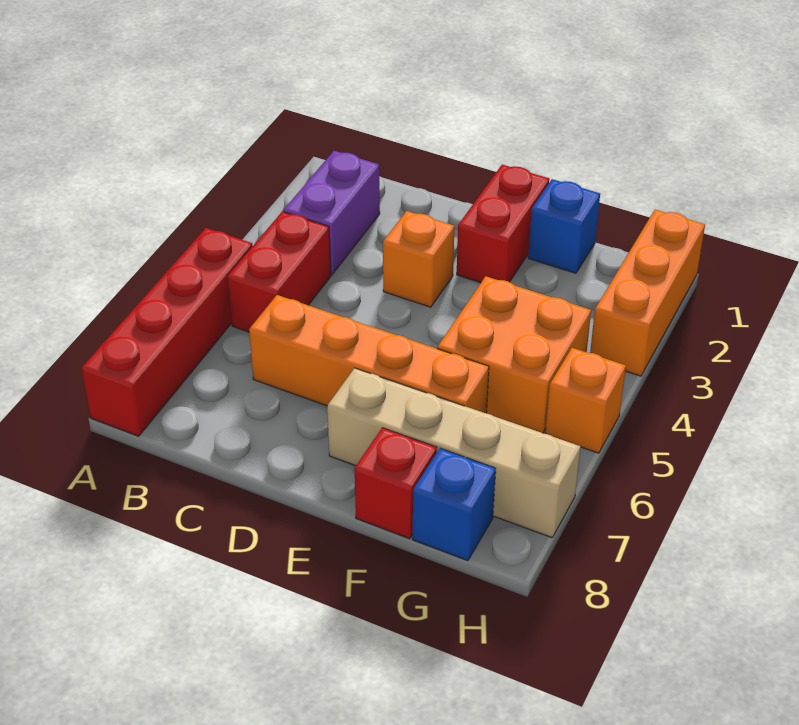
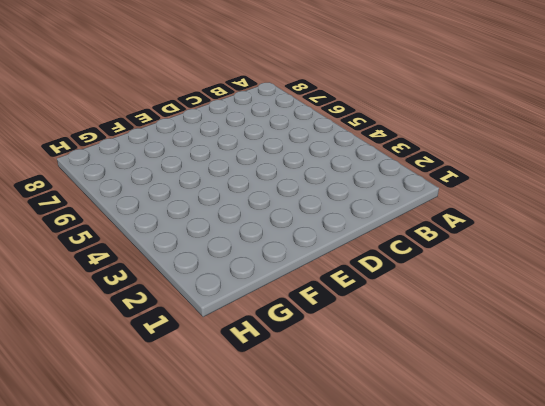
none -> red 1x4 brick [81,228,252,436]
none -> purple 1x2 brick [283,151,380,275]
none -> red 1x2 brick [227,212,331,332]

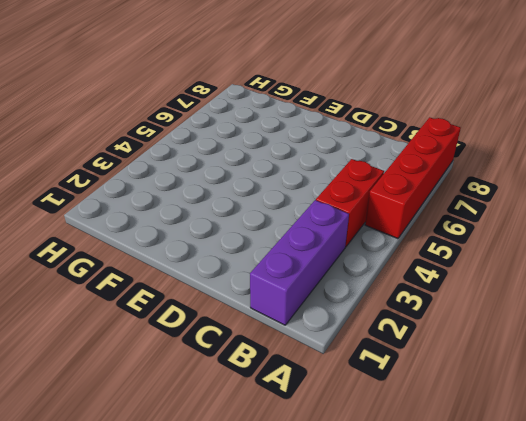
purple 1x3 brick [250,200,349,325] -> purple 1x2 brick [283,151,380,275]
none -> orange 1x4 brick [249,295,489,413]
none -> orange 1x1 brick [383,211,455,307]
none -> red 1x2 brick [457,165,549,283]

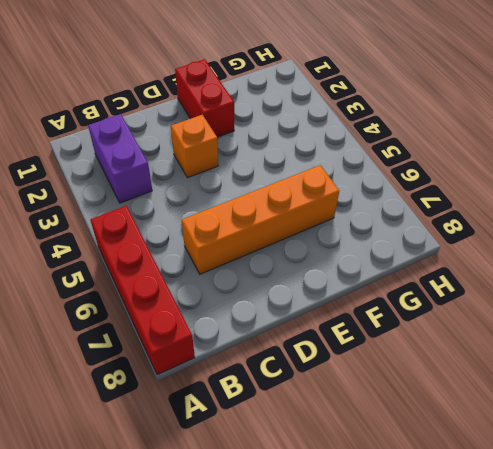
none -> red 1x2 brick [227,212,331,332]
none -> tan 1x4 brick [327,368,580,538]
none -> blue 1x1 brick [528,179,600,273]

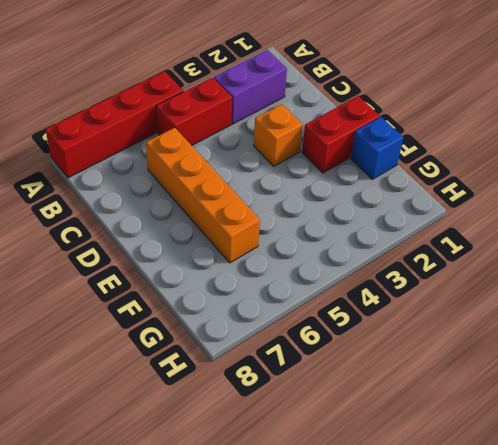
none -> tan 1x4 brick [327,368,580,538]
none -> orange 2x2 brick [437,276,591,433]
none -> red 1x1 brick [354,428,437,539]

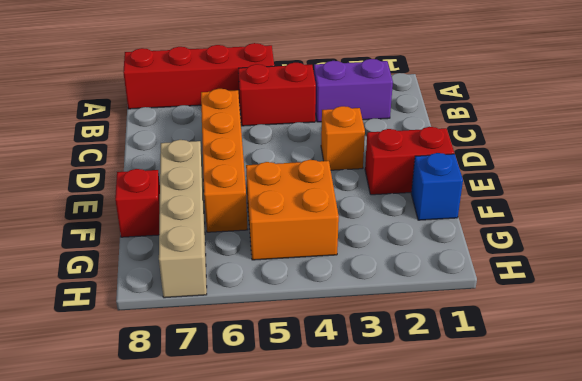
none -> blue 1x1 brick [413,448,496,561]
none -> orange 1x3 brick [590,210,705,376]
none -> orange 1x1 brick [545,348,626,453]

